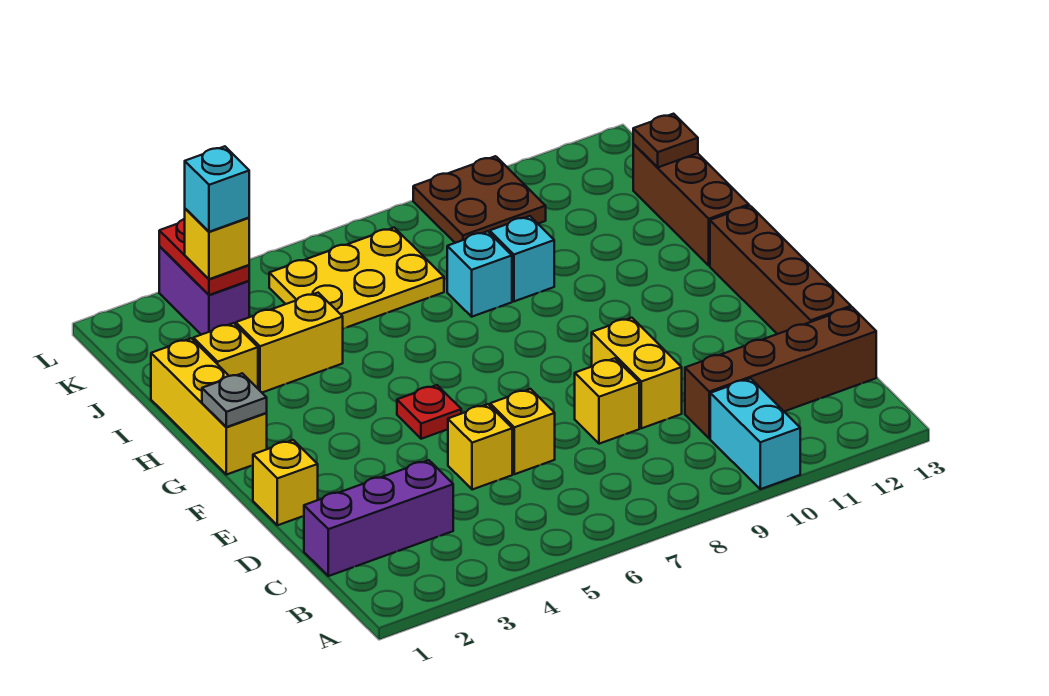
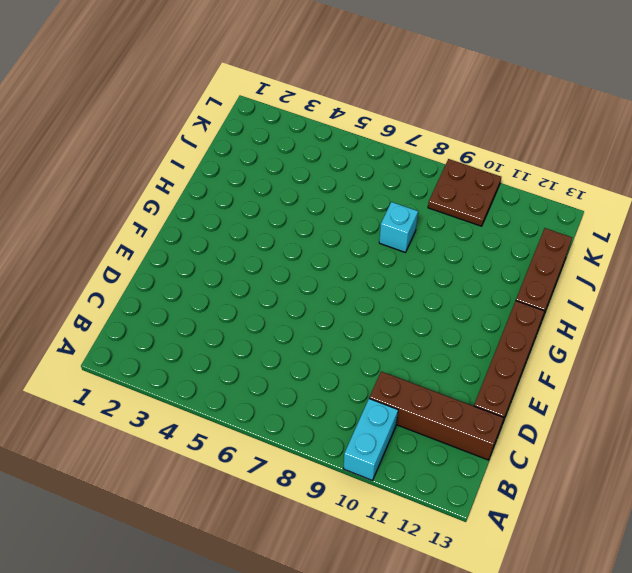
none -> purple 1x3 brick [304,460,453,576]
none -> yellow 1x1 brick [448,404,512,490]
none -> yellow 1x1 brick [490,389,555,474]

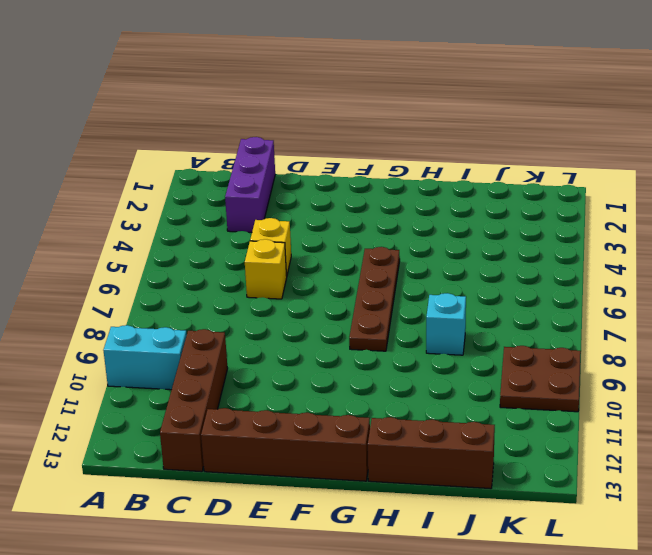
brown 1x4 plate [349,247,400,351] -> none
none -> yellow 1x1 brick [575,358,639,444]
none -> yellow 1x2 brick [592,318,682,428]
none -> yellow 1x1 brick [253,440,318,525]

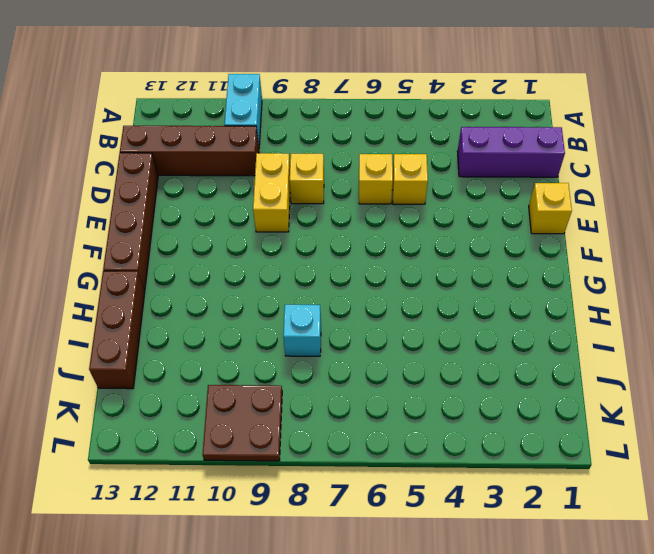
none -> red 1x1 plate [397,385,461,439]
none -> yellow 1x3 brick [151,338,267,475]
none -> yellow 1x1 brick [193,323,258,388]

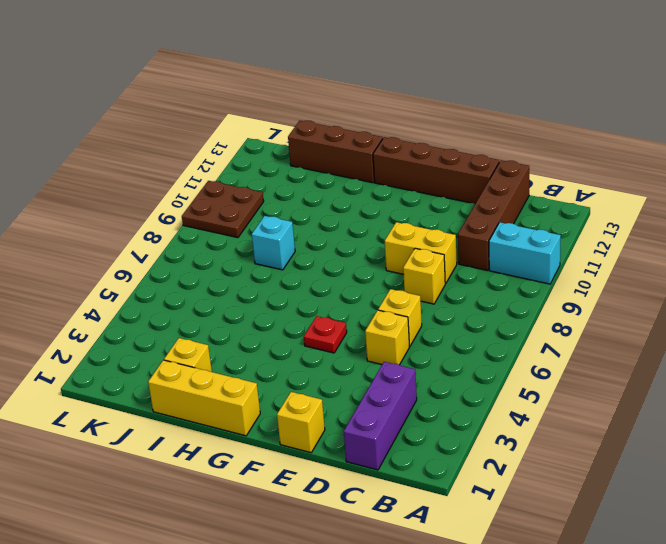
none -> yellow 1x2 brick [236,293,343,392]
none -> cyan 1x1 brick [490,216,554,301]
none -> yellow 2x3 plate [269,228,444,329]

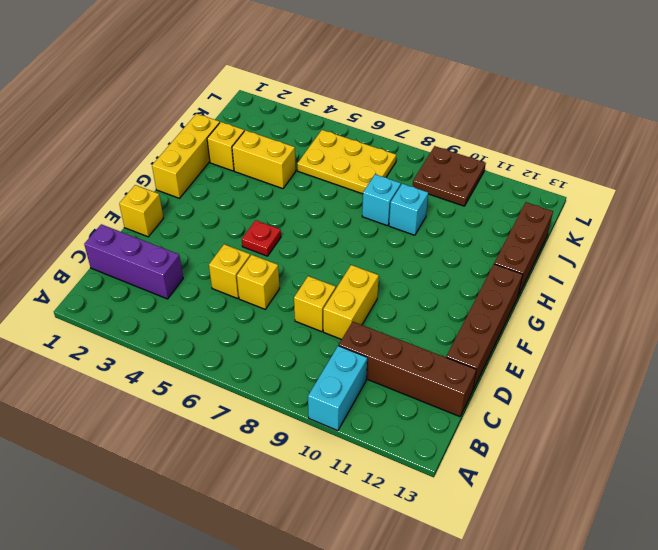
none -> purple 1x2 brick [159,246,249,335]
none -> grey 1x1 plate [202,373,267,427]
none -> brown 1x1 plate [633,114,698,167]

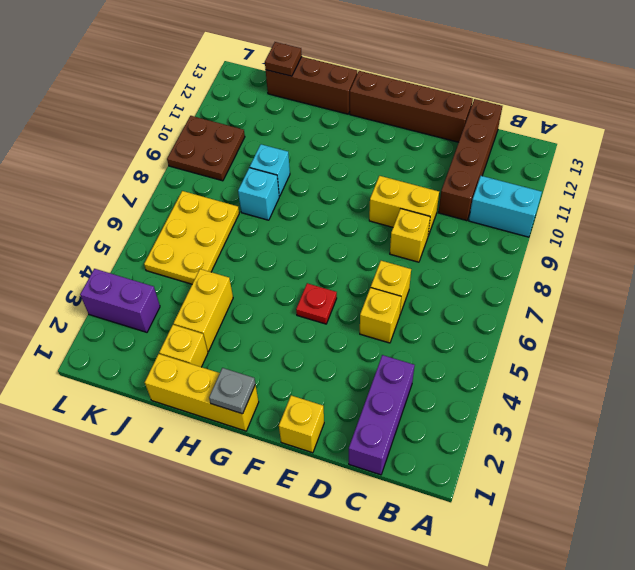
none -> red 1x2 plate [159,219,249,295]
none -> yellow 1x1 brick [185,209,249,279]
none -> cyan 1x1 brick [185,146,249,232]

